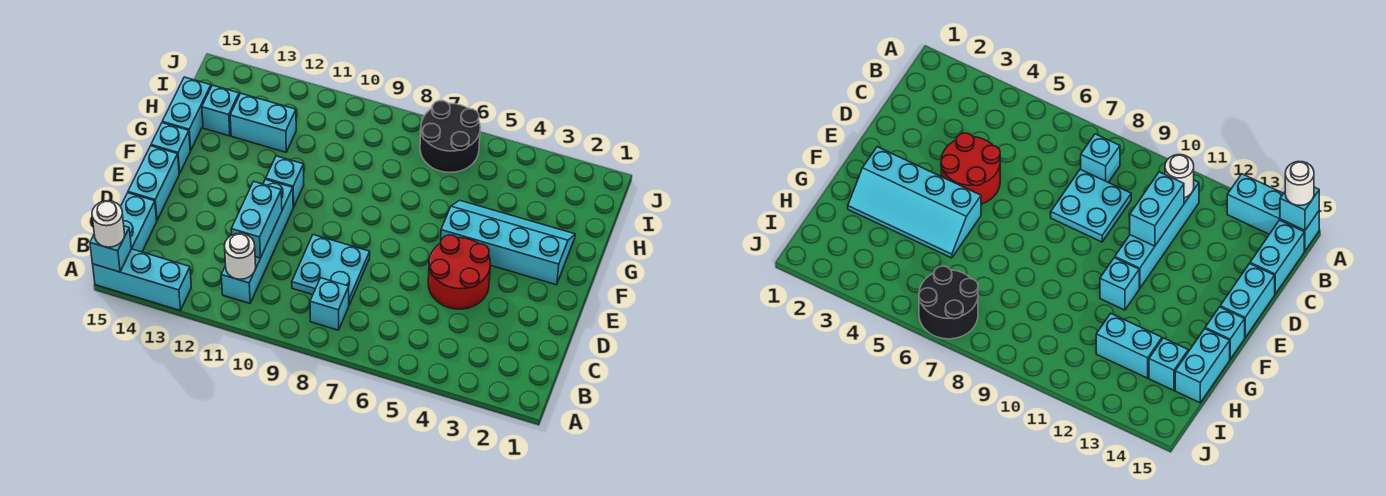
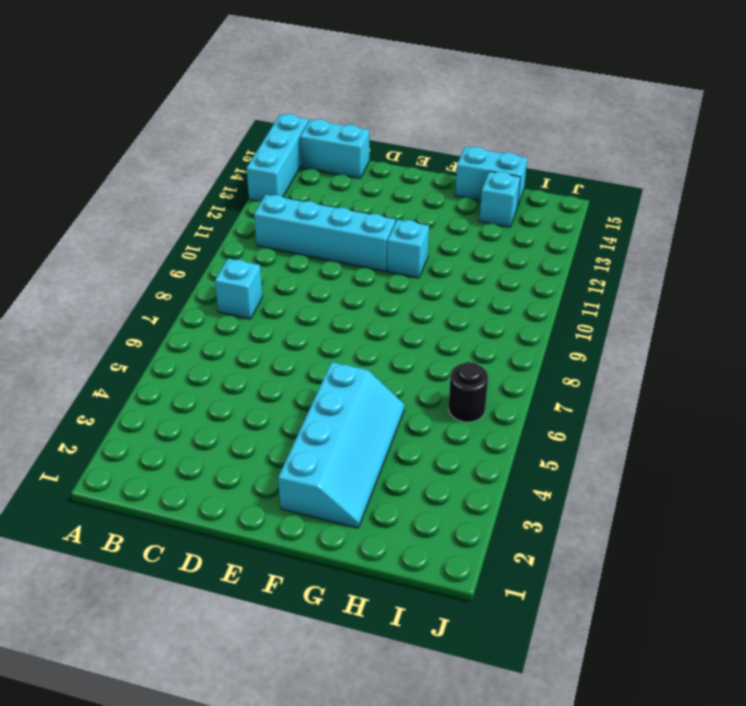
black 1x1 round brick [448,362,488,422] -> black 2x2 round brick [420,101,480,173]
none -> cyan 2x2 plate [292,235,370,305]
none -> red 2x2 round brick [428,235,491,309]
none -> cyan 1x2 brick [128,146,179,220]

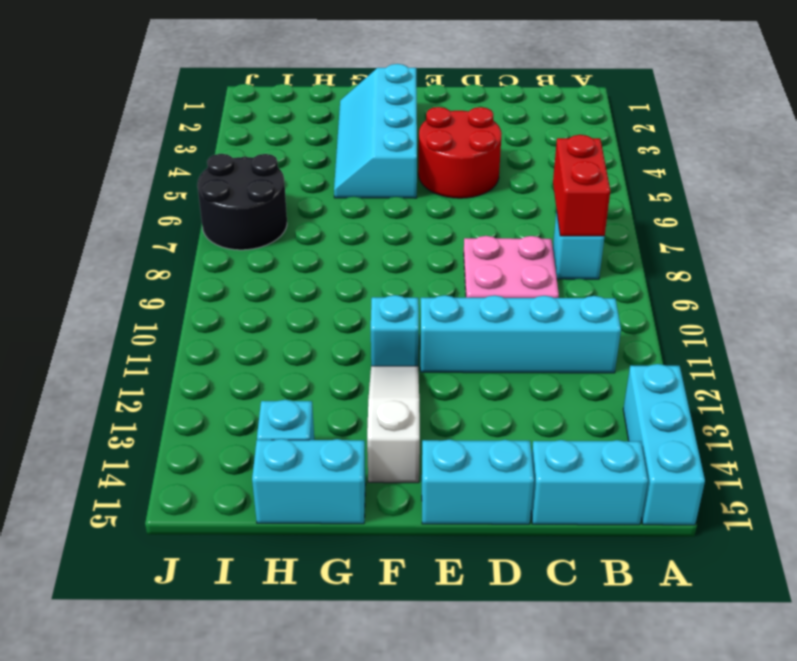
red 1x2 brick [553,135,610,236] -> none
pink 2x2 plate [464,236,559,298] -> cyan 2x2 plate [292,235,370,305]
white 1x3 slope [367,366,420,483] -> none
none -> cyan 1x1 brick [151,123,190,174]
none -> cyan 1x2 brick [230,93,296,152]
none -> cyan 1x1 brick [90,226,131,272]

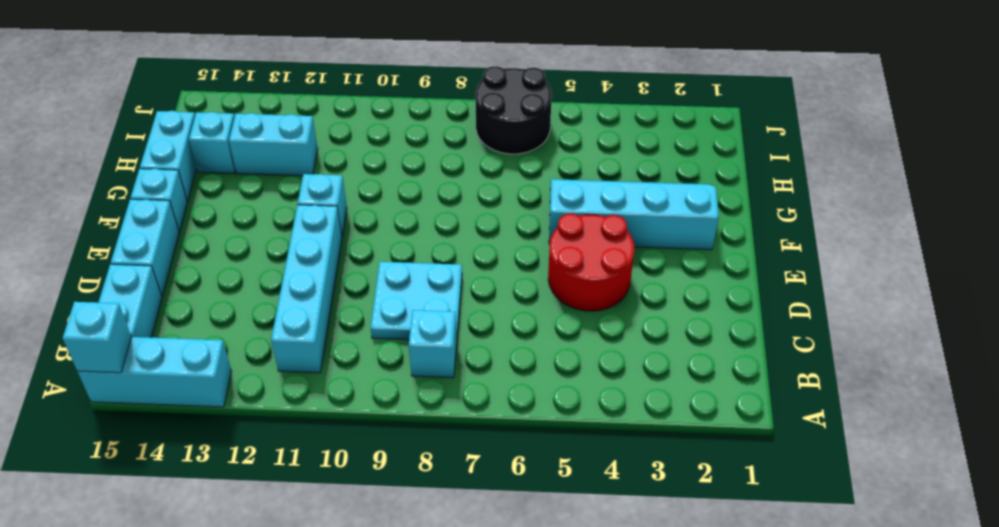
none -> white 1x1 round brick [224,233,256,279]
none -> cyan 1x2 brick [231,181,282,258]
none -> white 1x1 round brick [92,201,125,247]

